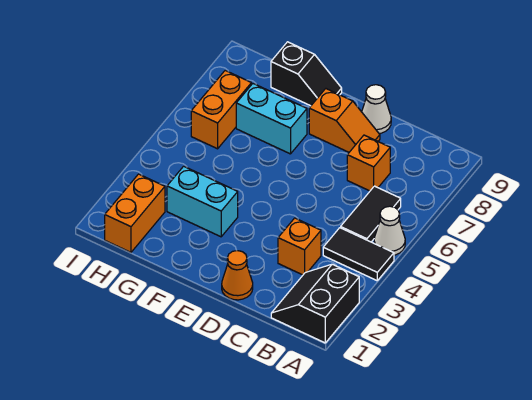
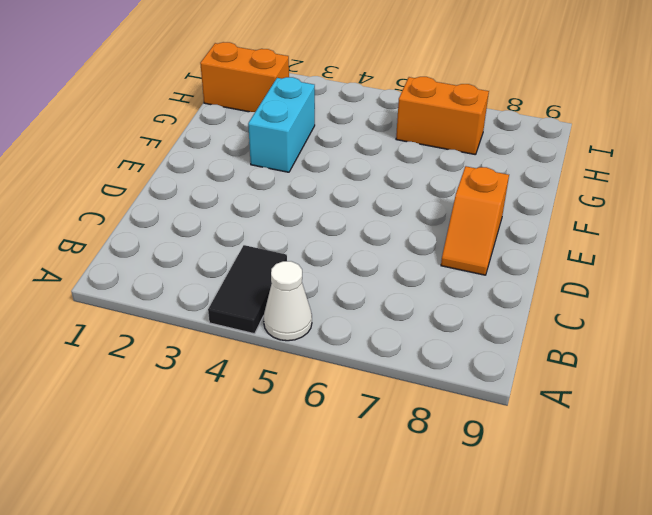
none -> black 2x2 slope [271,264,359,343]
none -> black 1x2 tile [341,186,401,242]
none -> orange 1x1 brick [278,218,321,275]

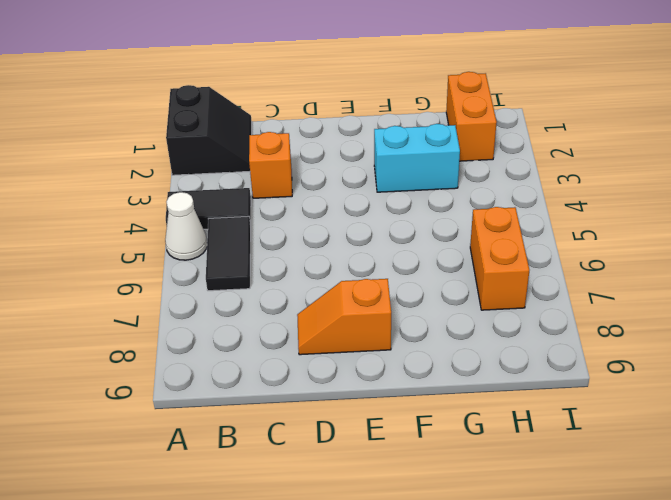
none -> orange 1x1 brick [347,135,390,191]
none -> orange 1x1 cone [222,251,253,300]
none -> white 1x1 cone [362,85,391,134]

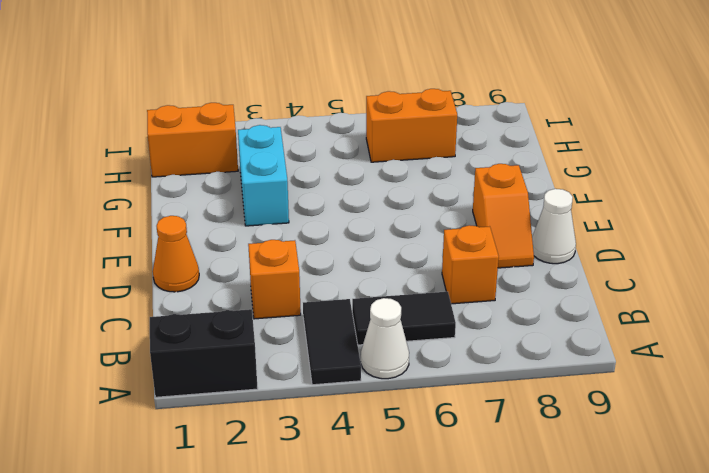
none -> cyan 1x2 brick [236,84,307,154]
none -> black 1x2 slope [271,42,342,106]

